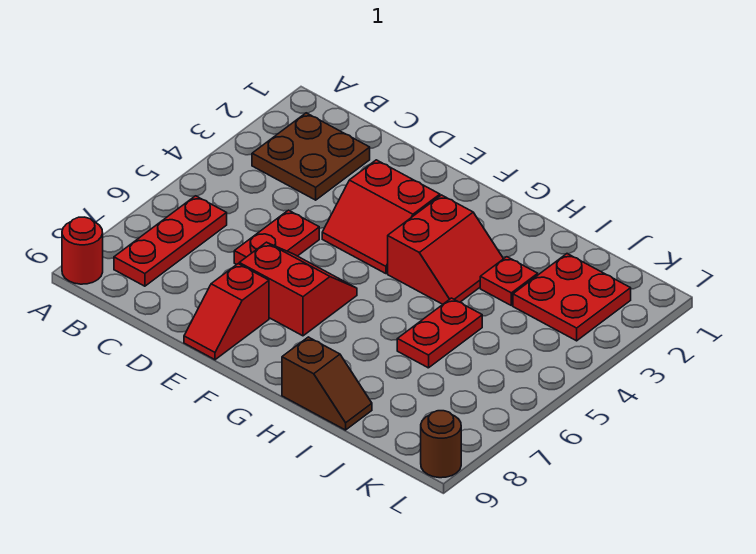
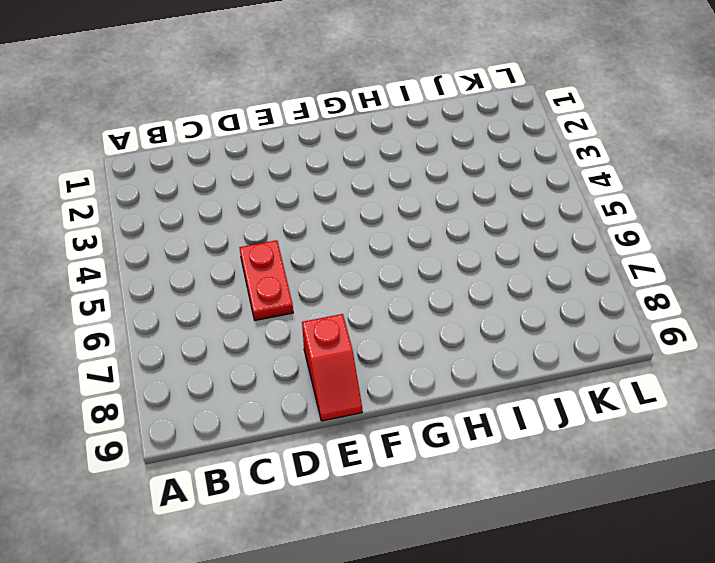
none -> red 1x1 round brick [62,217,103,284]
none -> brown 2x2 plate [252,113,370,200]
none -> red 1x3 plate [114,196,227,286]

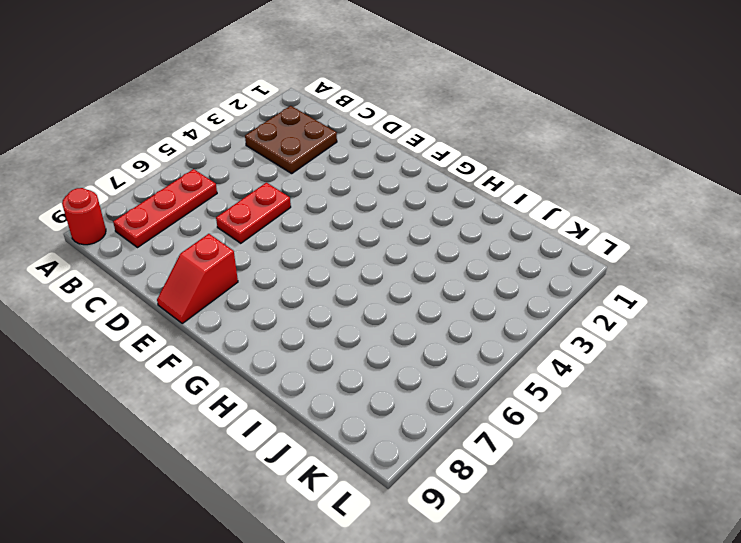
none -> red 2x2 slope [322,160,440,274]
none -> red 2x2 slope [239,242,357,336]
none -> red 2x2 slope [388,195,503,304]

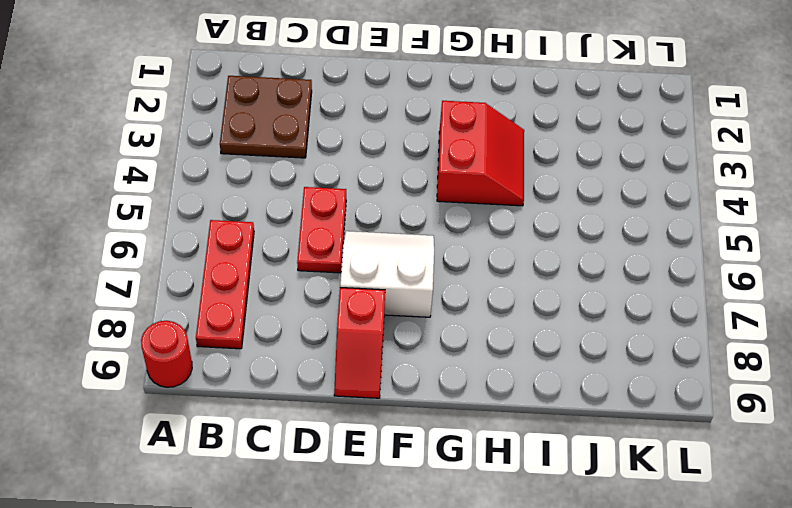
white 2x2 slope [340,231,434,317] -> red 2x2 slope [239,242,357,336]
none -> red 2x2 slope [322,160,440,274]
none -> brown 1x2 slope [282,337,372,430]
none -> red 1x1 plate [480,257,538,306]

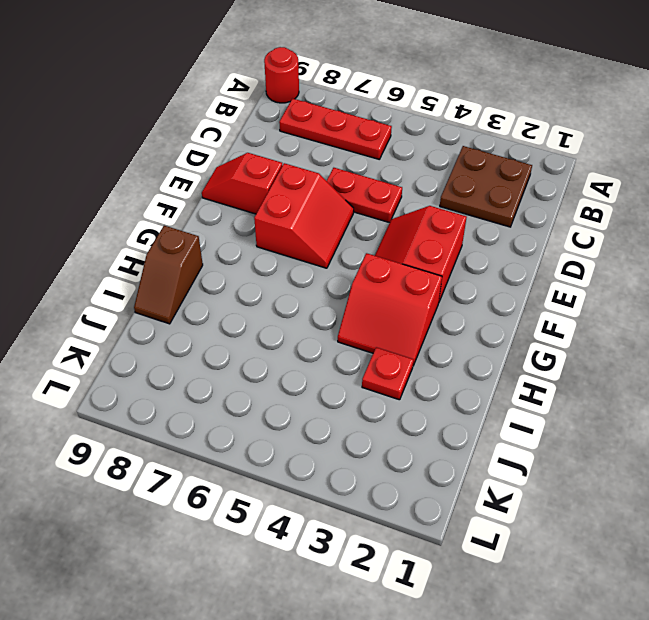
none -> red 1x2 plate [397,298,482,368]
none -> red 2x2 plate [513,254,631,341]
none -> brown 1x1 round brick [421,411,461,478]

